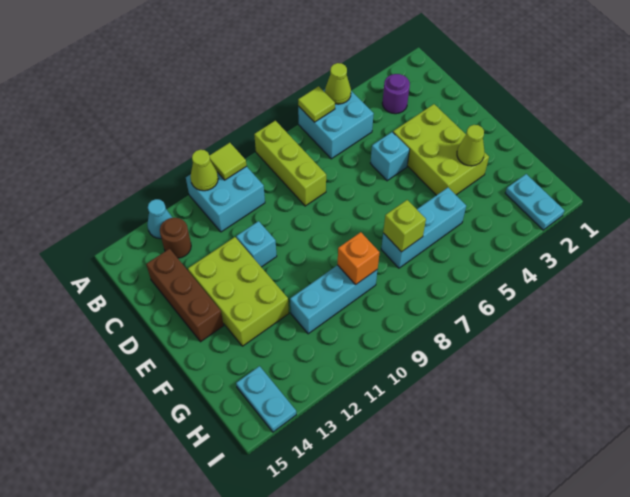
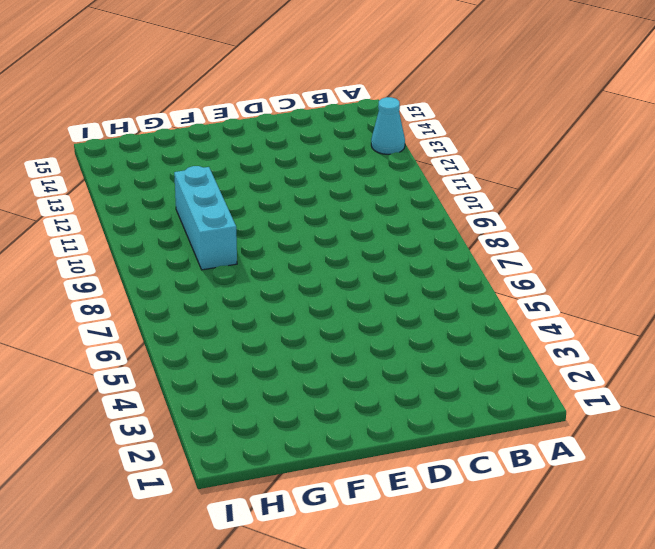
none -> cyan 2x2 brick [298,89,374,159]
none -> lime 1x3 brick [254,121,326,206]
none -> cyan 2x2 brick [186,166,265,232]

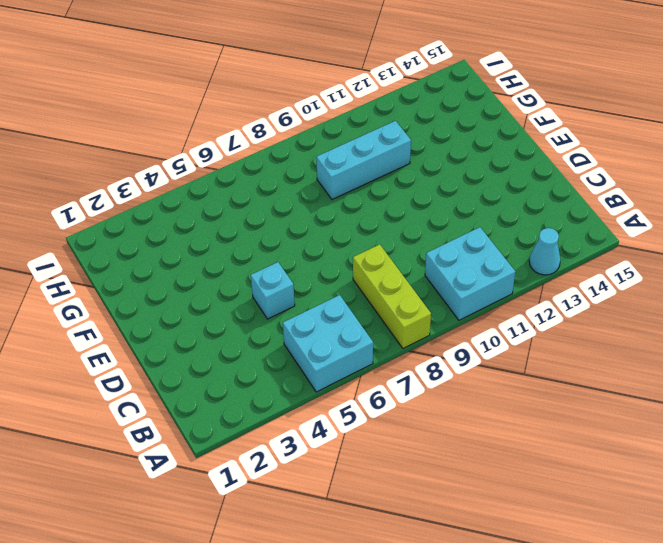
none -> purple 1x1 round brick [382,74,410,114]
none -> brown 1x1 round brick [160,218,191,258]
none -> brown 1x3 brick [146,249,224,342]

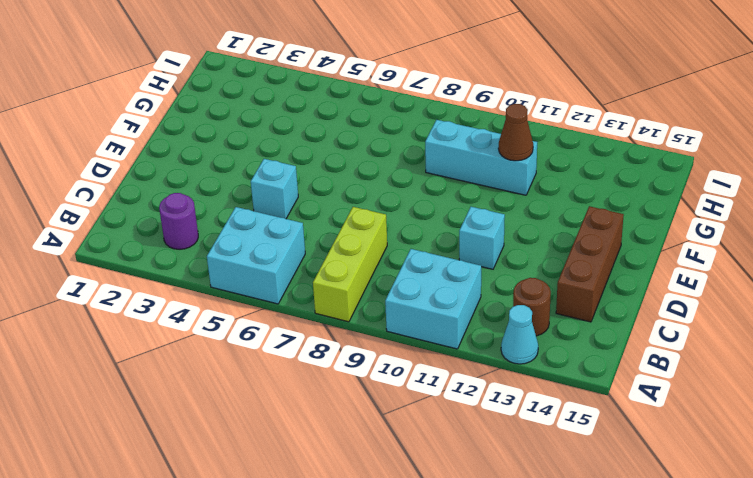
brown 1x1 cone [498,104,533,161] -> none
none -> lime 2x3 brick [393,104,489,195]
none -> lime 2x3 brick [188,237,289,346]
none -> cyan 1x3 brick [381,188,466,268]

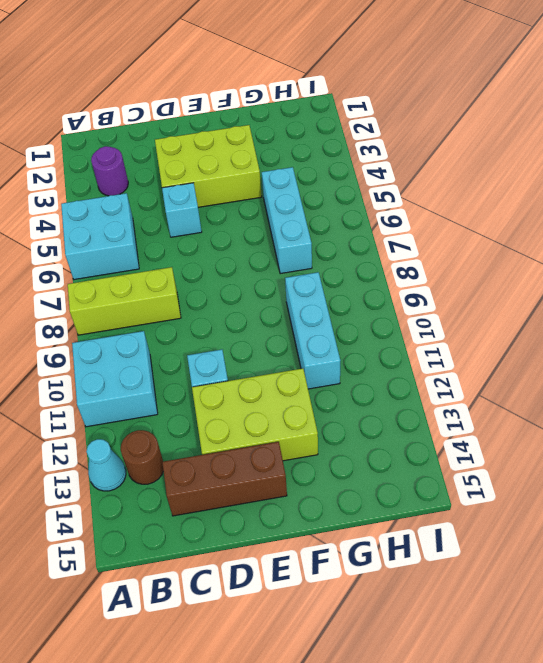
none -> cyan 1x2 plate [505,174,564,230]
none -> cyan 1x2 plate [236,366,296,432]
none -> lime 1x1 cone [325,63,351,104]

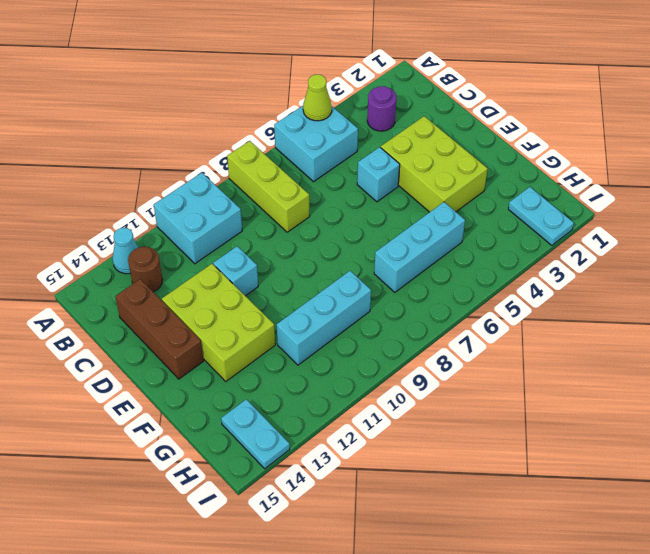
none -> lime 1x1 tile [298,86,335,122]
none -> lime 1x1 tile [209,143,247,180]
none -> lime 1x1 cone [190,150,218,191]

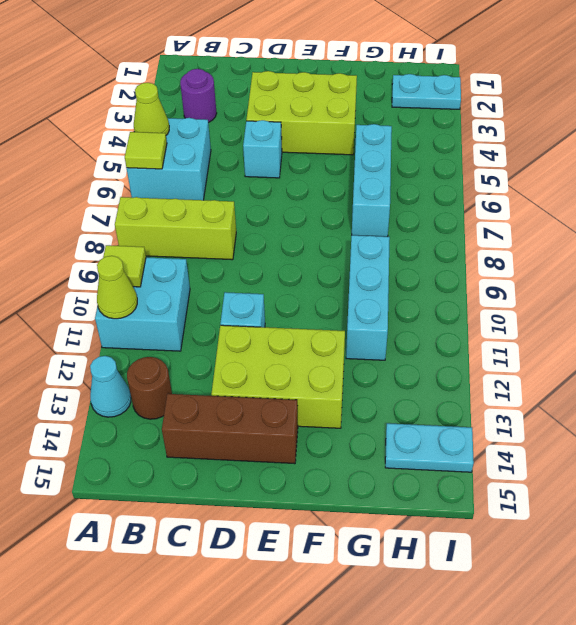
none -> lime 1x1 cone [457,125,484,166]
none -> lime 1x1 brick [383,200,426,252]
none -> orange 1x1 brick [338,232,380,284]

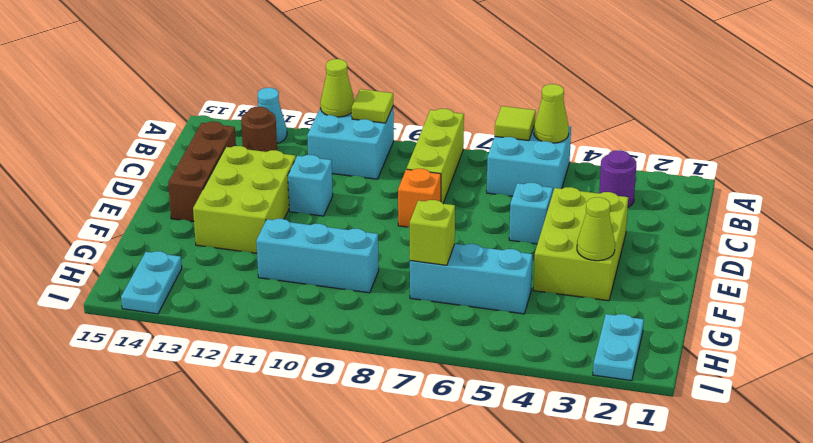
orange 1x1 brick [398,169,441,227] -> orange 1x1 brick moved to [338,232,380,284]

